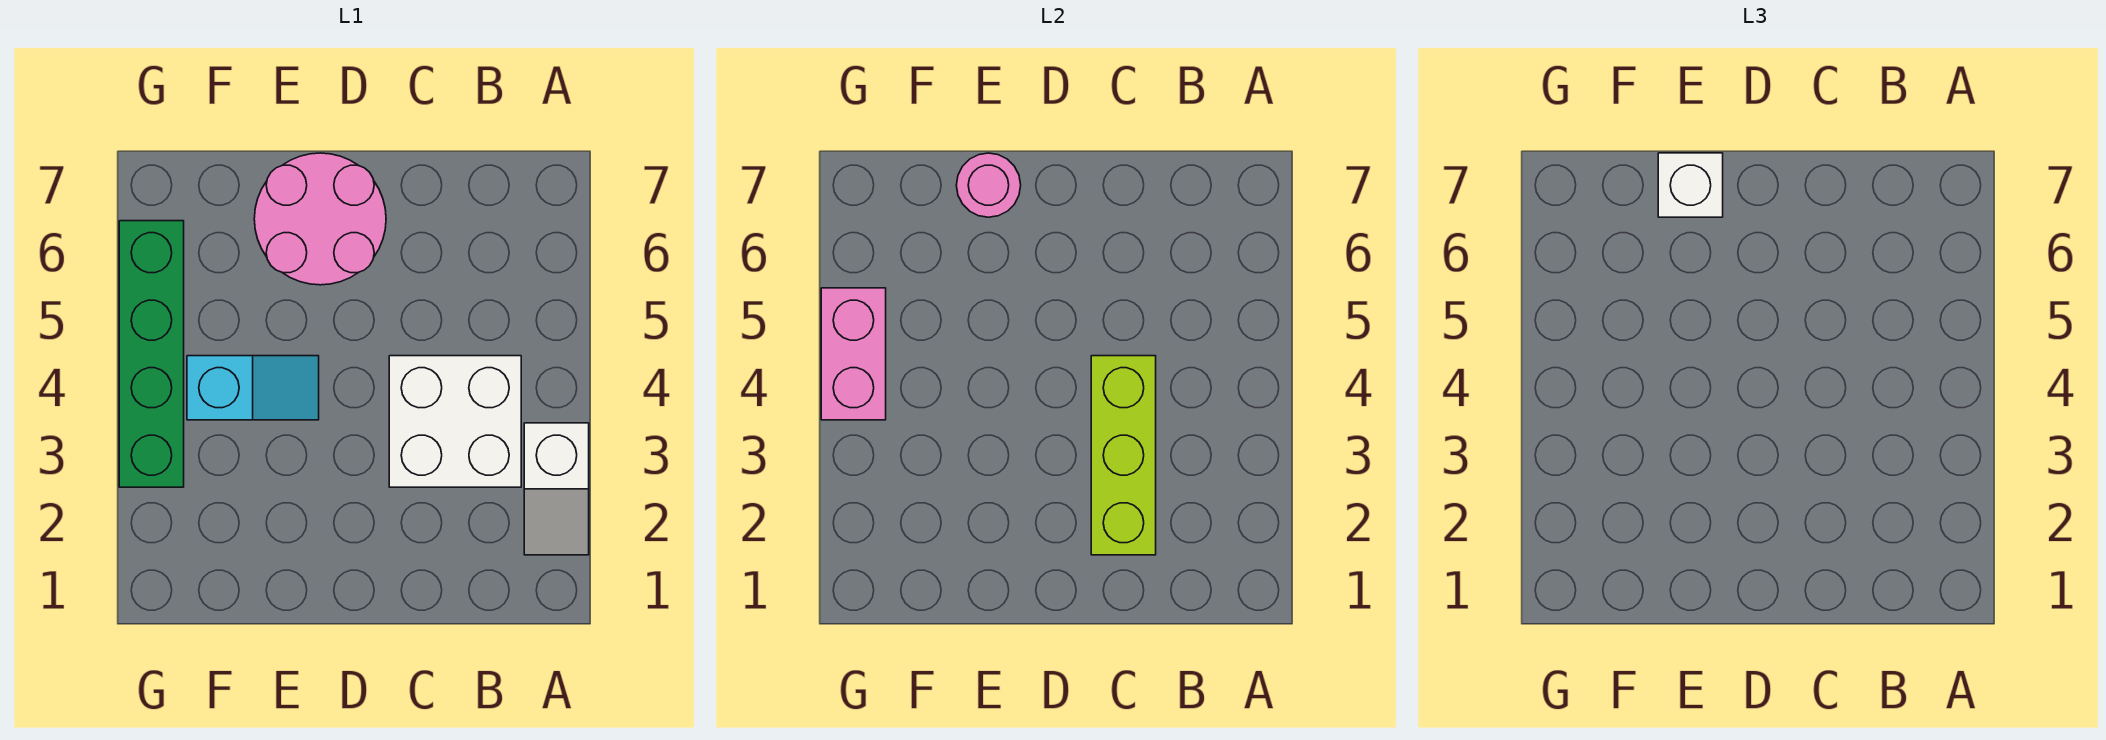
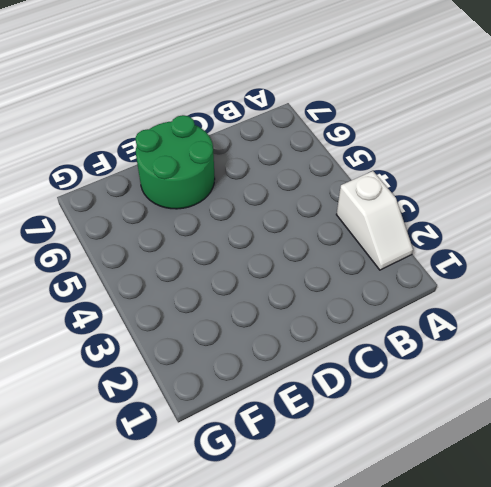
green 2x2 round brick [135,115,215,209] -> pink 2x2 round brick [254,153,386,285]
none -> white 2x2 brick [389,356,521,487]
none -> cyan 1x2 slope [187,356,319,420]

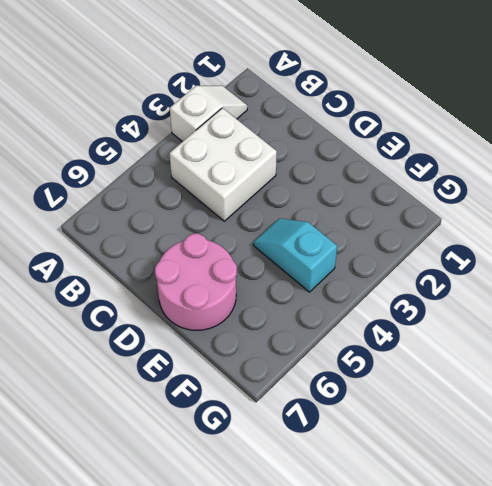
none -> green 1x4 brick [119,221,184,487]
none -> lime 1x3 brick [1091,356,1156,555]

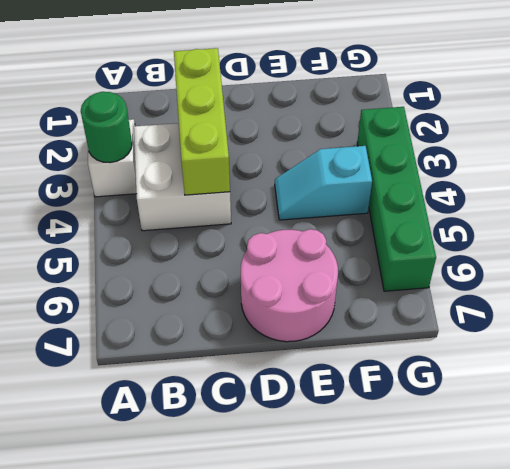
green 1x1 round brick [81,92,132,163] -> none
none -> pink 1x1 round brick [956,153,1021,217]
none -> pink 1x2 brick [821,288,886,420]

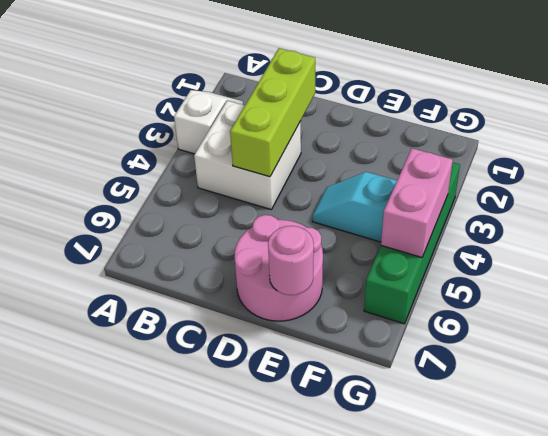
none -> white 1x1 brick [1658,153,1723,217]

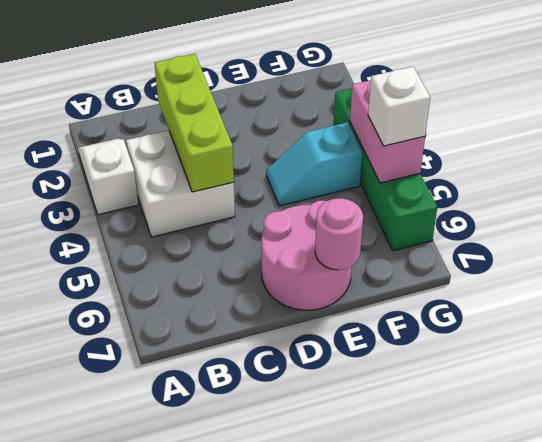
white 1x1 brick [368,67,430,146] -> white 1x1 brick moved to [1658,153,1723,217]

